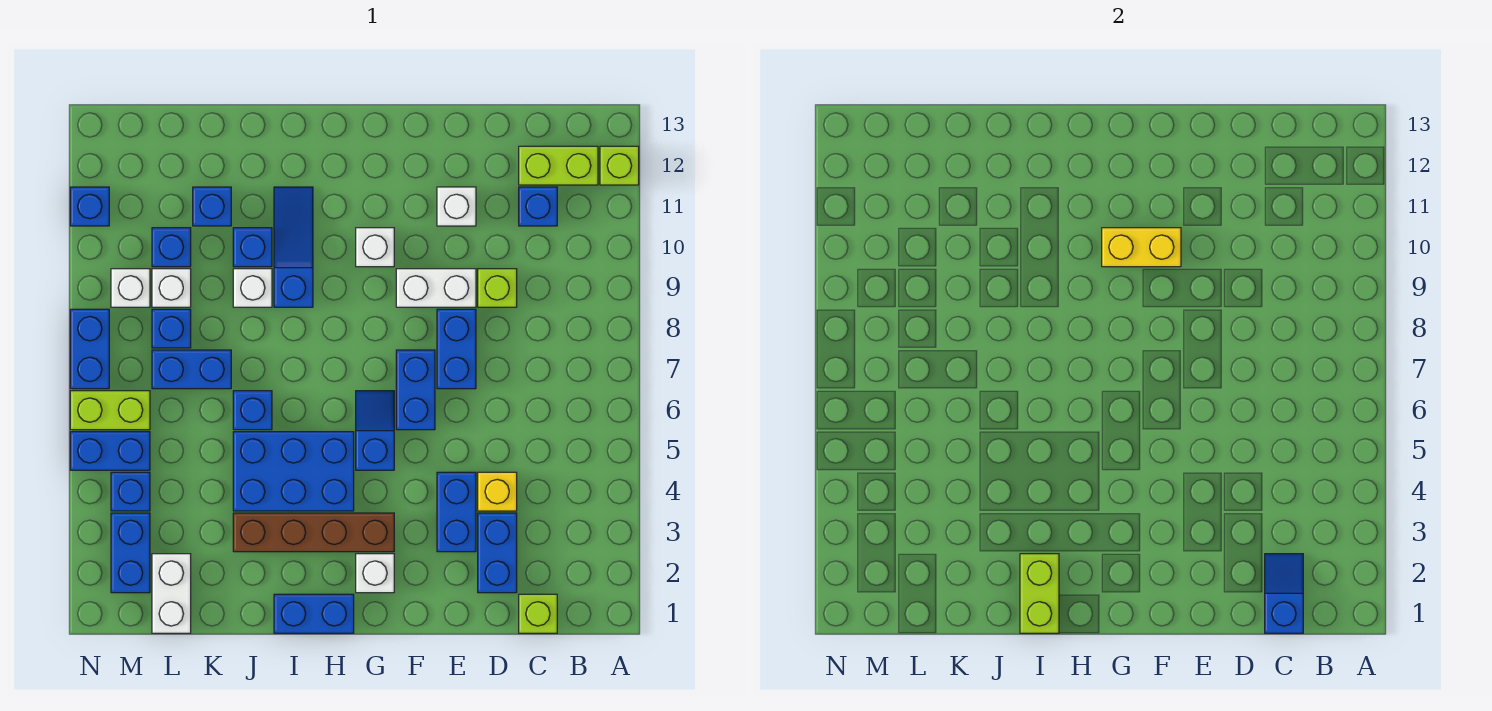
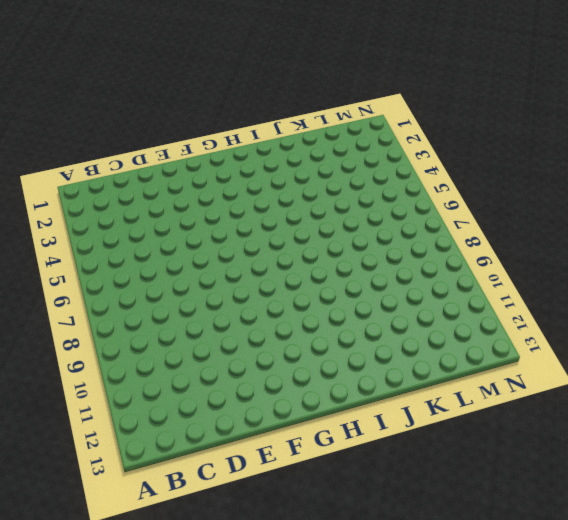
none -> lime 1x1 brick [600,146,639,185]
none -> lime 1x2 brick [519,146,598,185]
none -> lime 1x1 brick [519,594,557,633]
none -> blue 1x1 brick [519,187,557,226]

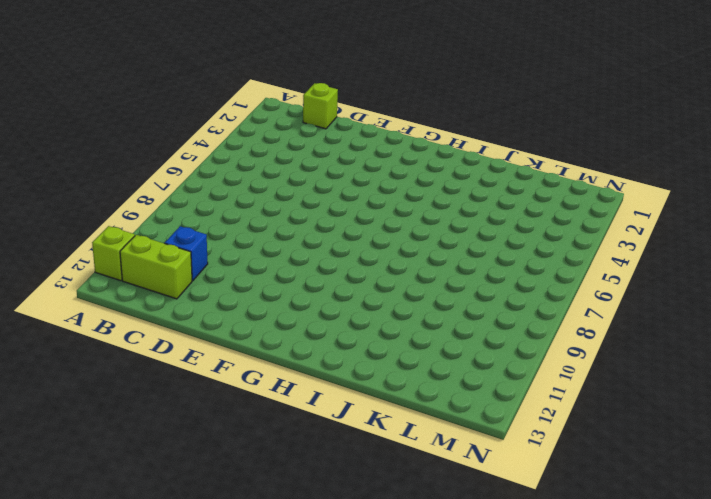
none -> blue 1x2 brick [478,513,517,593]
none -> yellow 1x1 brick [478,472,517,511]
none -> lime 1x1 brick [478,269,517,307]
none -> blue 1x2 brick [437,472,476,552]

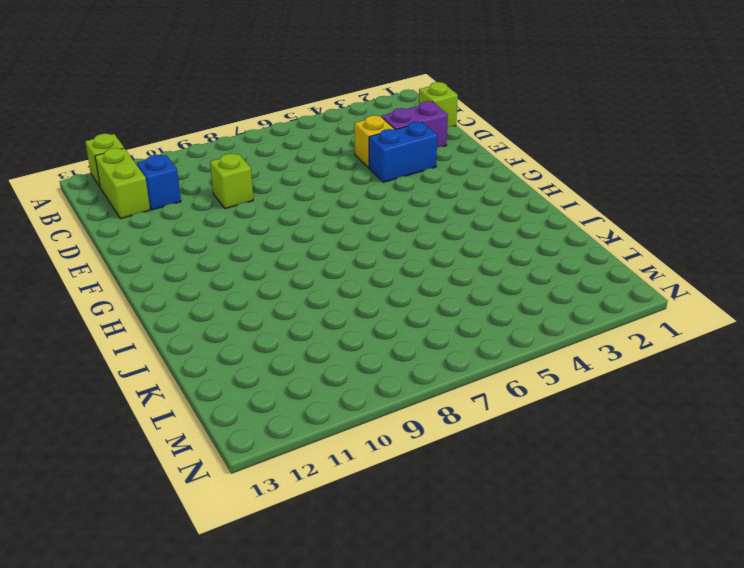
purple 1x2 brick [382,101,448,147] -> blue 1x2 brick [478,513,517,593]
none -> blue 1x2 brick [437,309,476,389]
none -> white 1x2 brick [396,269,476,307]
none -> white 1x1 brick [437,187,476,226]
none -> blue 1x2 brick [396,350,435,430]

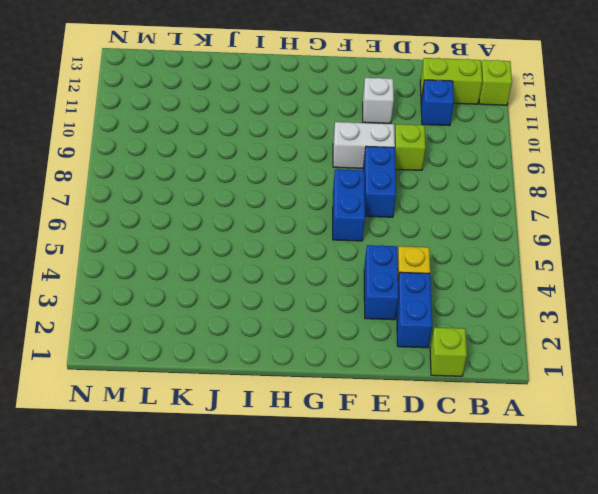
none -> white 1x1 brick [356,554,394,593]
none -> brown 1x4 brick [233,513,394,552]
none -> blue 1x2 slope [356,391,394,470]
none -> white 1x1 brick [356,228,394,267]

